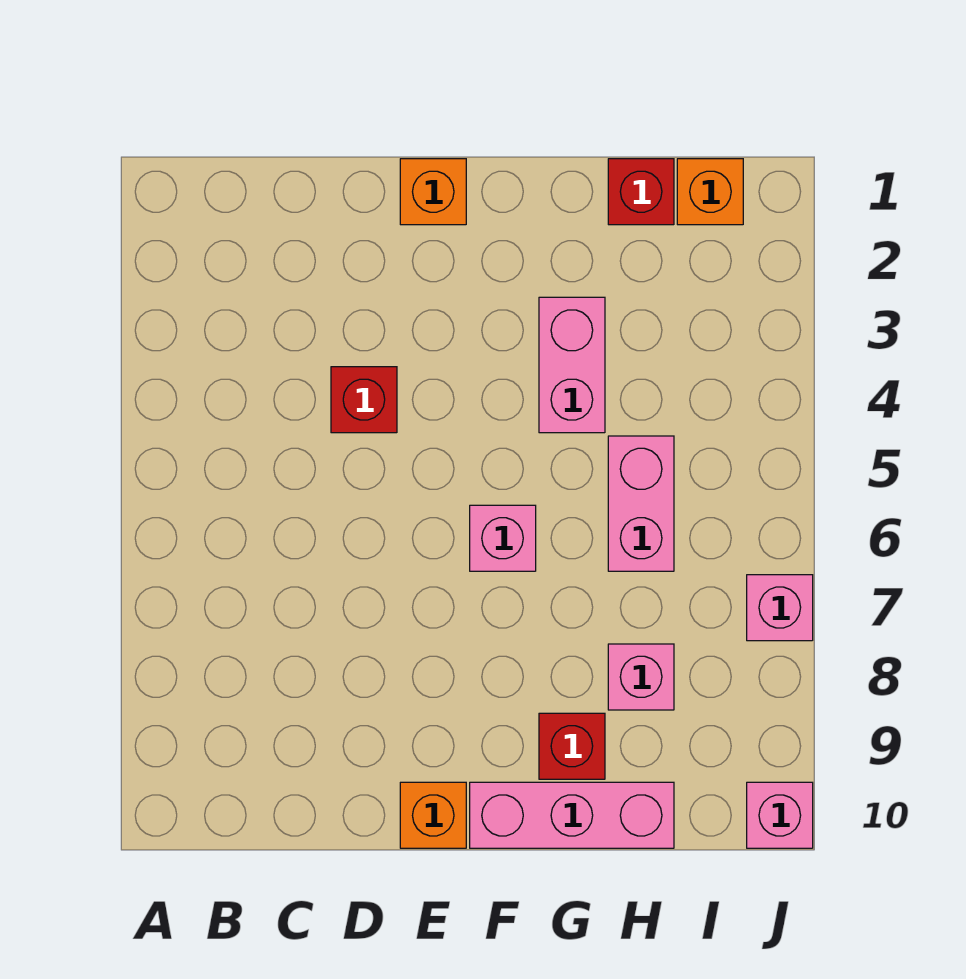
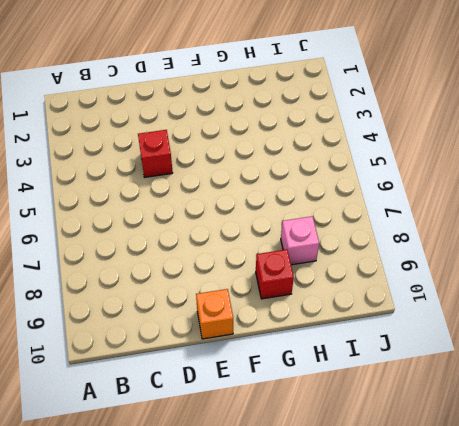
none -> orange 1x1 brick [400,159,466,225]
none -> pink 1x1 brick [470,505,536,571]
none -> pink 1x3 brick [470,782,674,848]

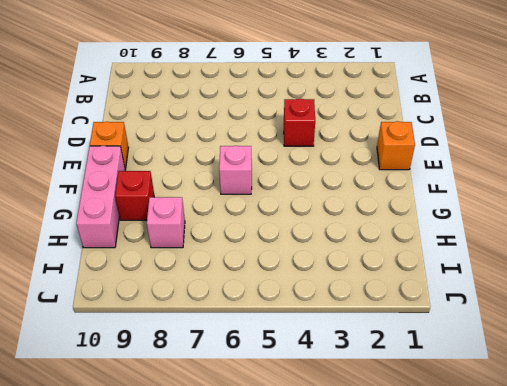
none -> pink 1x2 brick [539,297,605,433]
none -> red 1x1 brick [608,159,674,225]
none -> pink 1x2 brick [608,436,674,571]

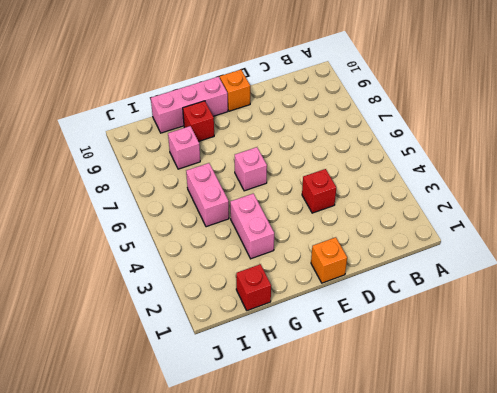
none -> orange 1x1 brick [677,159,743,225]
none -> pink 1x1 brick [747,575,813,641]
none -> pink 1x1 brick [747,782,813,848]

